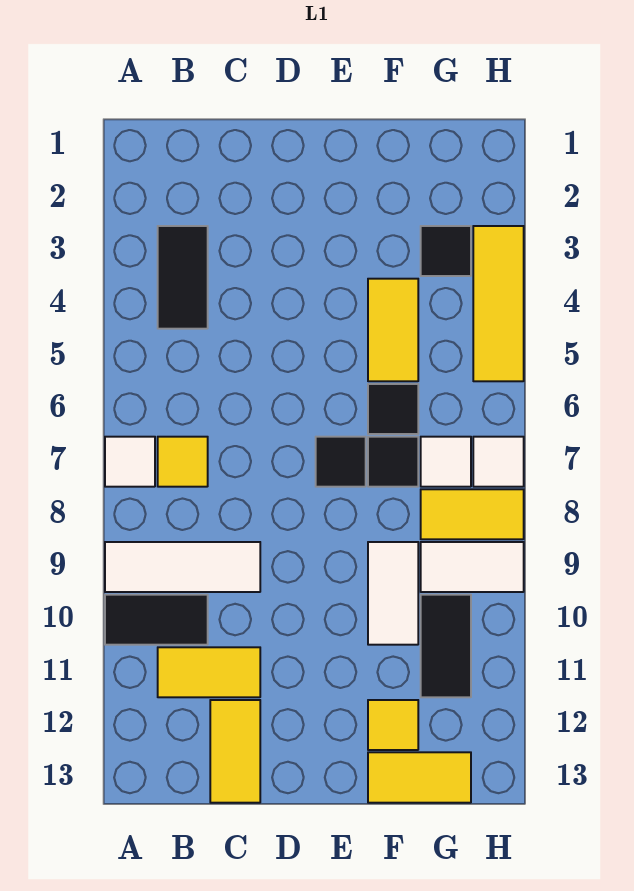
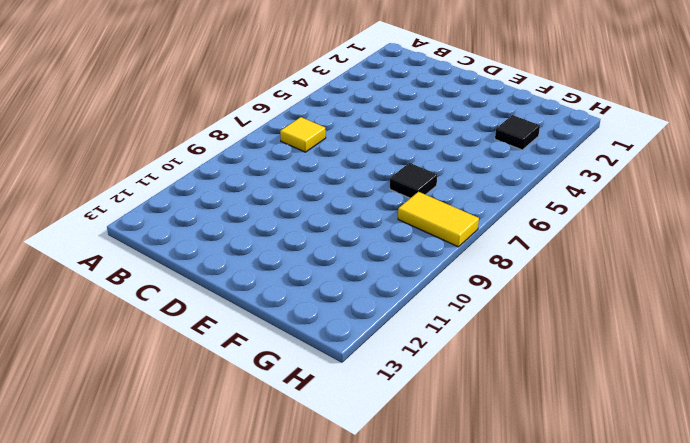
none -> white 1x1 tile [105,437,155,487]
none -> white 1x3 tile [105,542,260,592]
none -> black 1x2 tile [105,595,208,645]

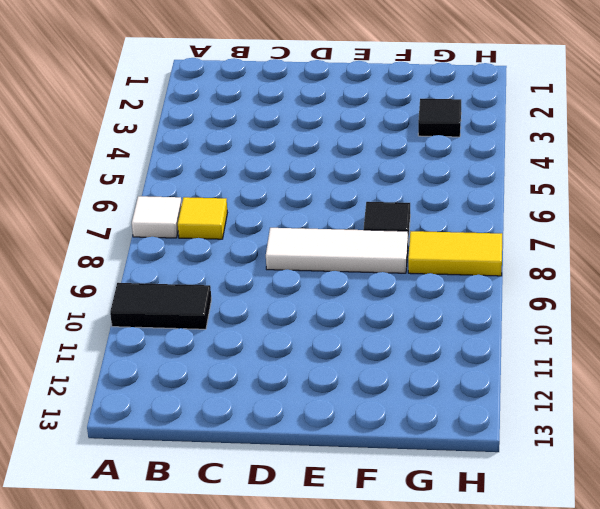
white 1x3 tile [266,228,408,273] -> white 1x3 tile moved to [105,542,260,592]
none -> black 1x2 tile [158,226,208,329]
none -> yellow 1x2 tile [158,647,260,697]
none -> yellow 1x2 tile [210,700,260,803]

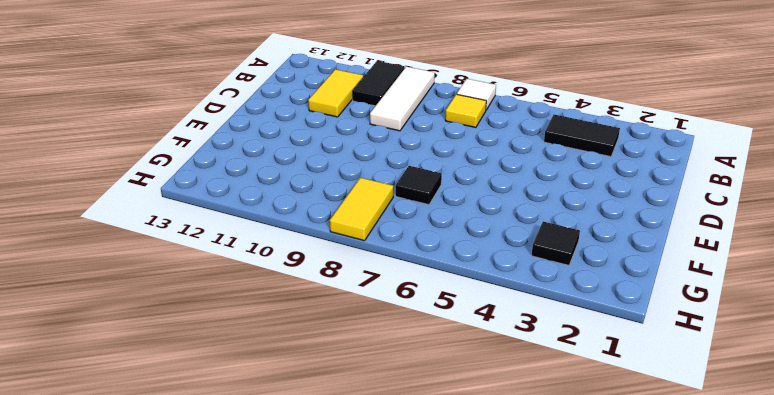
none -> yellow 1x2 tile [210,700,260,803]
none -> black 1x1 tile [316,437,366,487]
none -> yellow 1x2 tile [368,279,418,381]

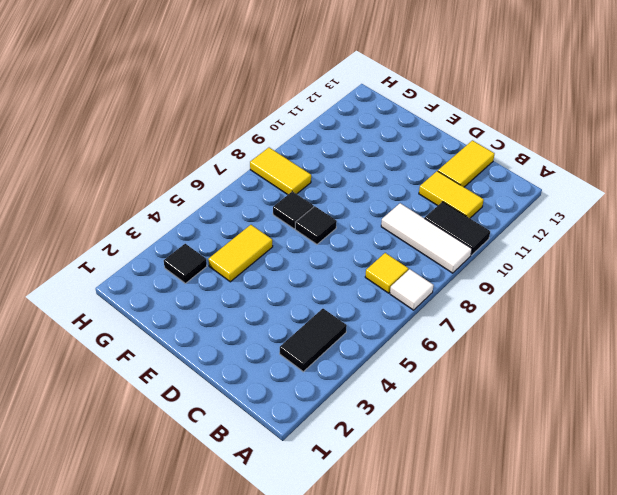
none -> black 1x1 tile [368,384,418,434]
none -> white 1x2 tile [368,542,418,645]
none -> yellow 1x1 tile [368,700,418,750]

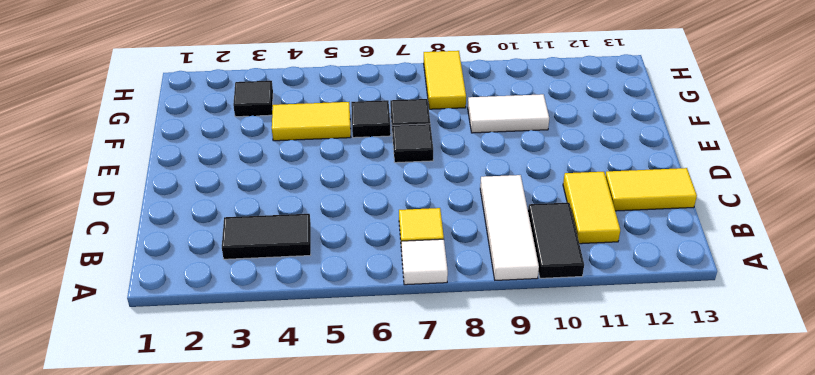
none -> yellow 1x1 tile [368,700,418,750]
none -> yellow 1x2 tile [368,752,471,803]
none -> white 1x1 tile [421,437,471,487]

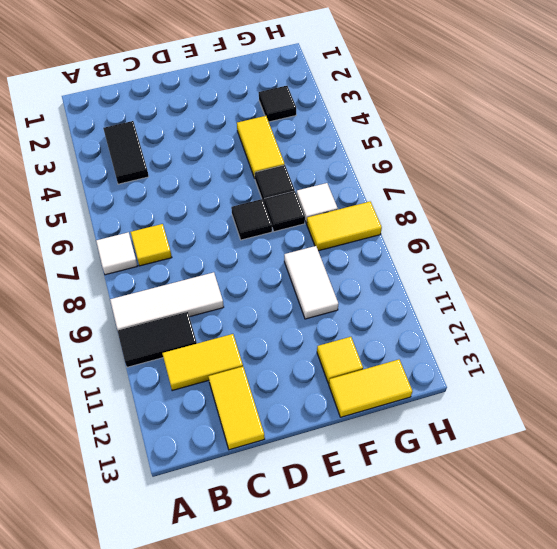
none -> white 1x2 tile [421,542,524,592]
none -> black 1x2 tile [421,595,471,697]
none -> yellow 1x3 tile [473,226,524,381]

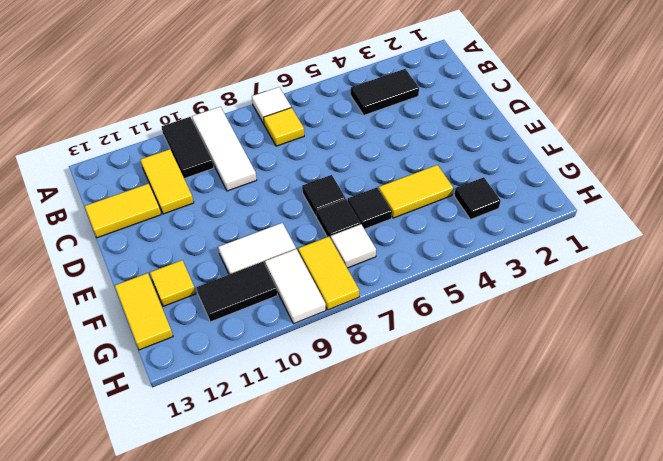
none -> yellow 1x3 tile [473,226,524,381]
none -> white 1x1 tile [473,437,524,487]

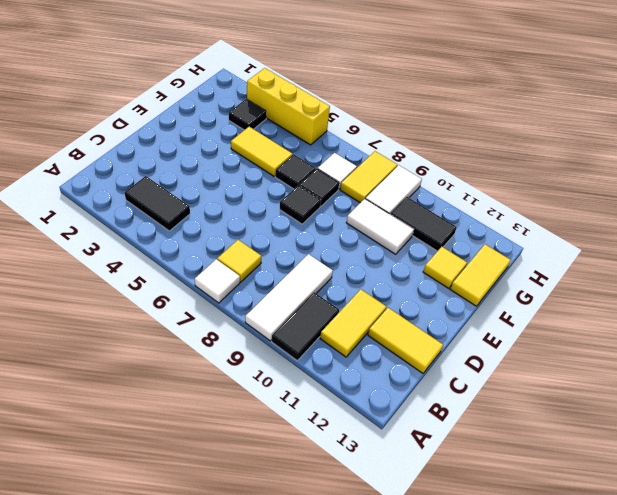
yellow 1x3 brick [247,68,330,145] -> yellow 1x3 tile [473,226,524,381]
none -> white 1x1 tile [473,437,524,487]

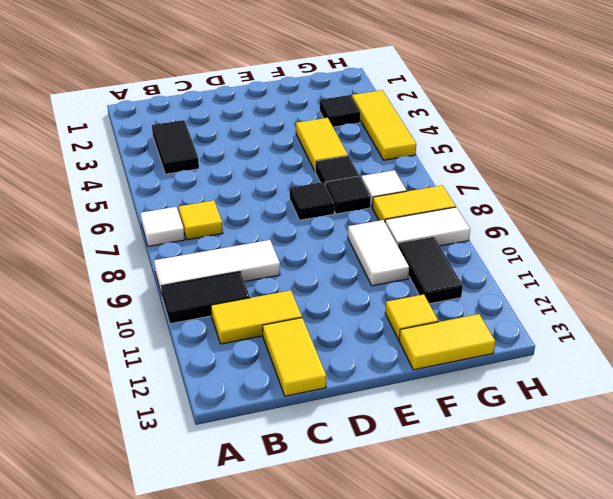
none -> white 1x1 tile [473,437,524,487]

